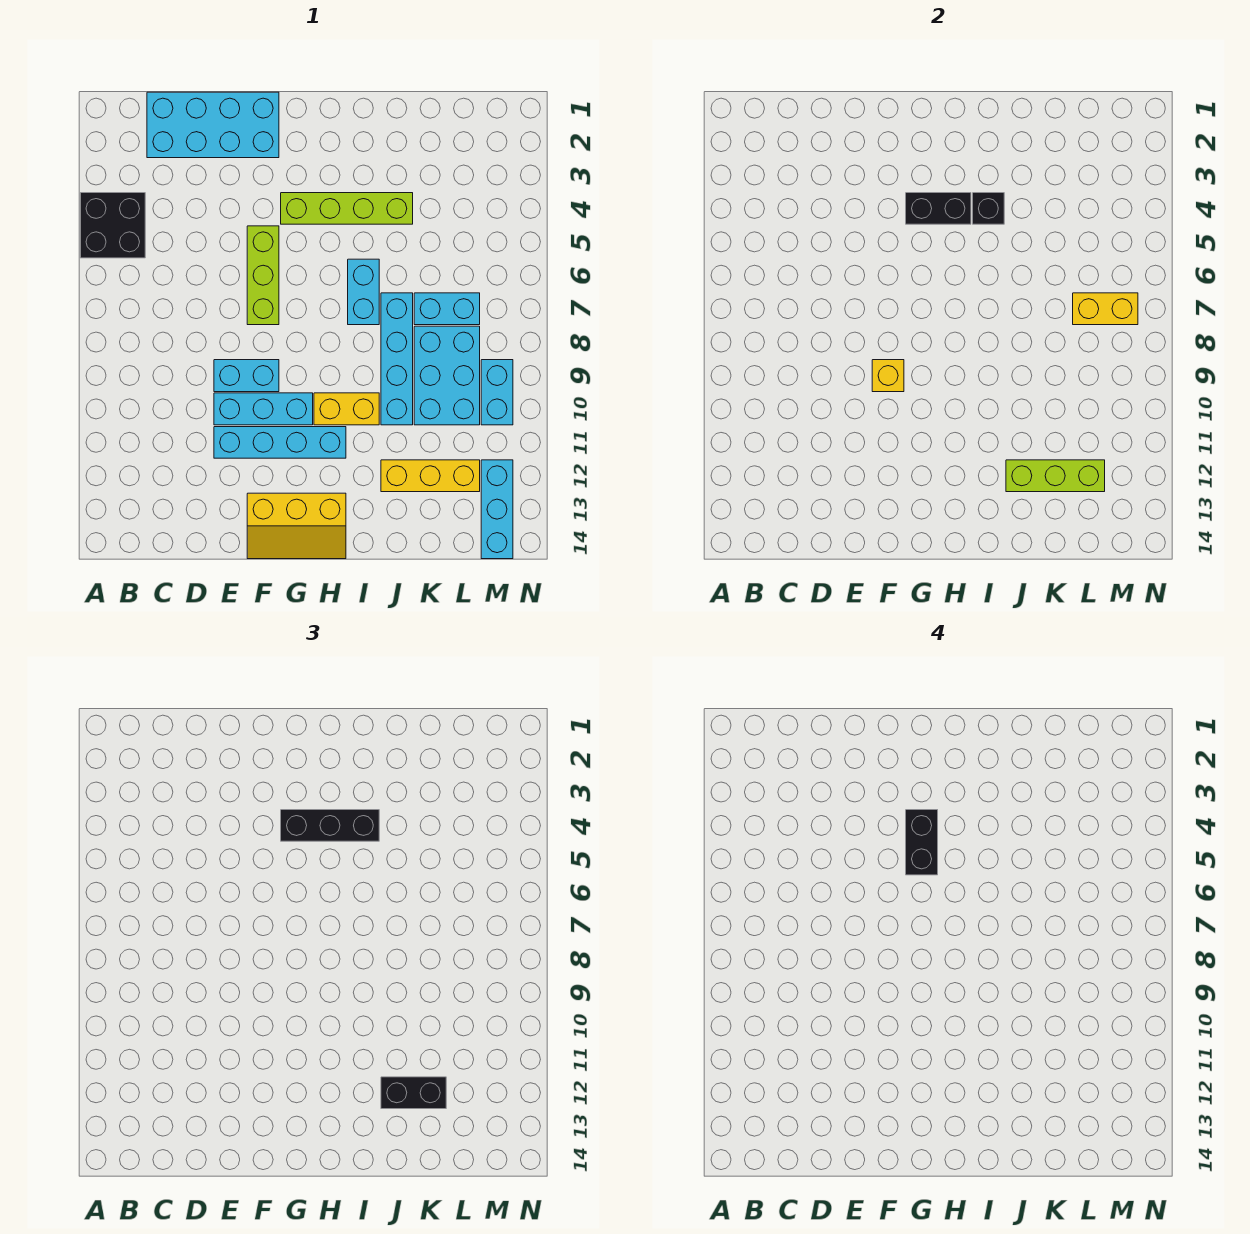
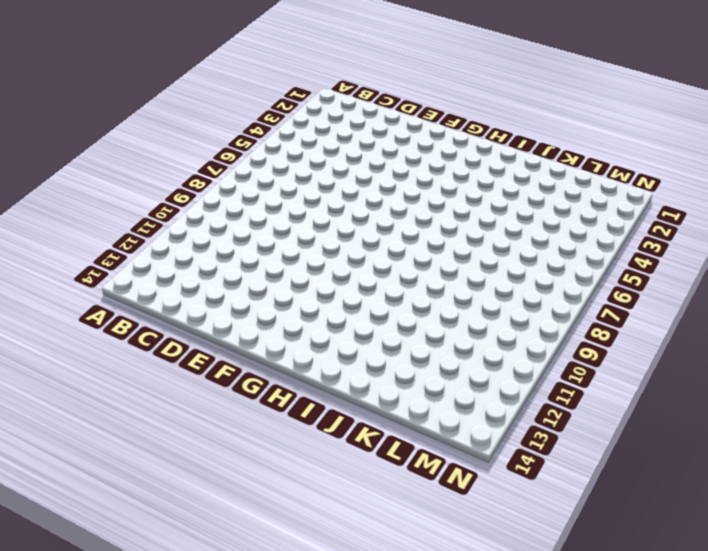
none -> black 2x2 brick [80,193,145,258]
none -> cyan 2x4 brick [147,92,279,158]
none -> cyan 1x2 brick [214,360,279,392]

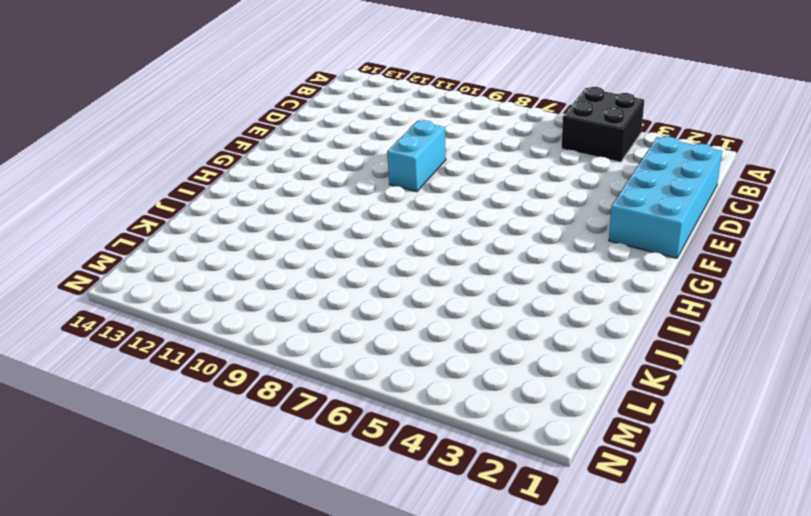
none -> cyan 1x3 brick [214,393,313,425]
none -> cyan 1x4 brick [214,427,346,458]
none -> lime 1x3 brick [247,226,279,325]

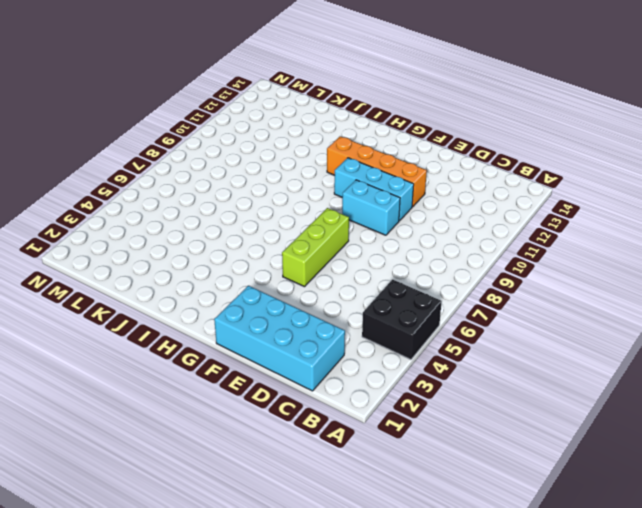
orange 1x4 brick [327,136,427,207] -> cyan 1x4 brick [214,427,346,458]
none -> yellow 2x3 slope [247,493,346,559]
none -> lime 1x4 brick [281,193,413,224]
none -> yellow 1x2 brick [314,393,379,425]

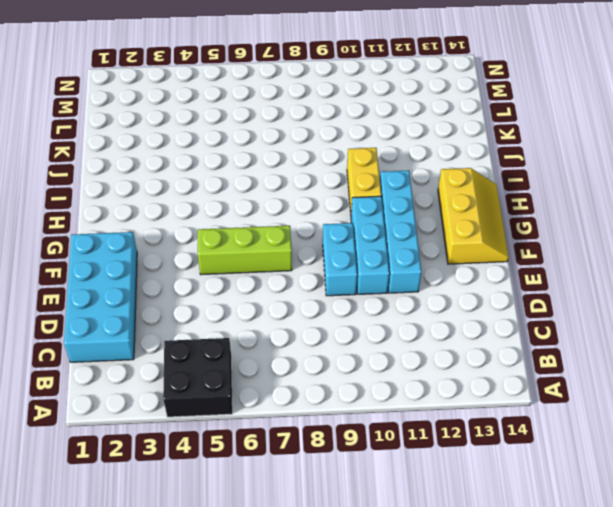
none -> lime 1x4 brick [281,193,413,224]
none -> cyan 1x2 brick [348,259,379,325]
none -> cyan 1x4 brick [381,293,413,425]

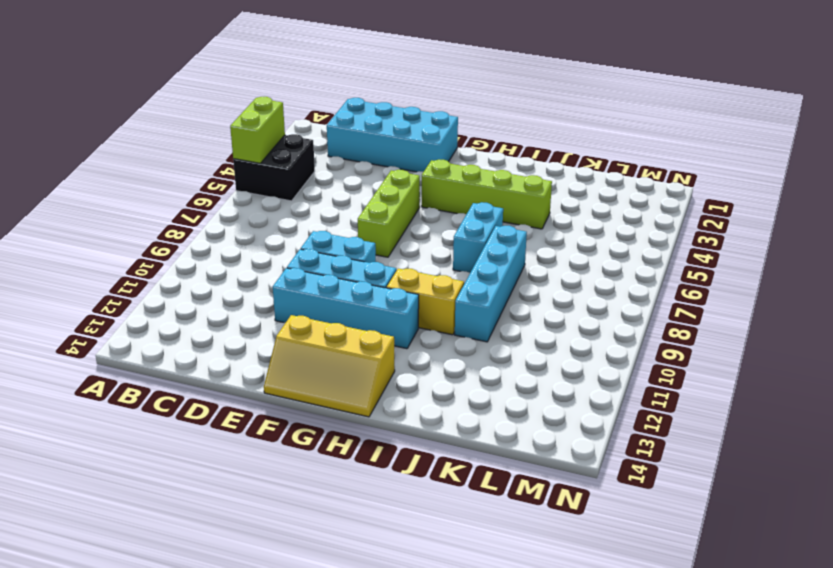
lime 1x2 brick [230,97,285,163] -> none
none -> yellow 1x3 brick [381,460,480,492]
none -> cyan 1x2 brick [414,293,480,325]
none -> cyan 2x3 brick [414,326,480,425]

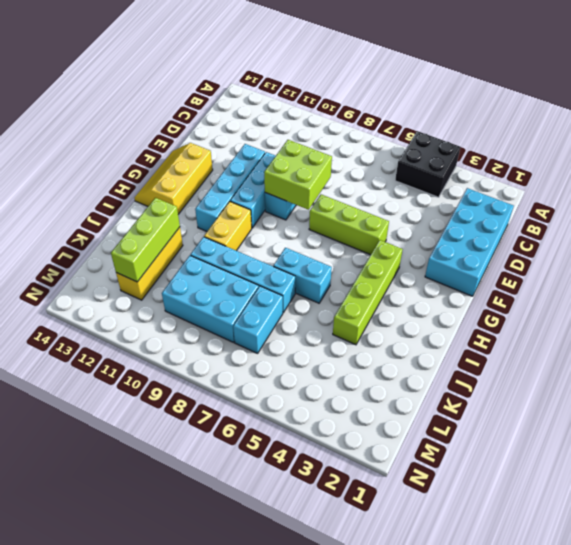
lime 2x2 brick [264,140,332,210] -> yellow 1x1 brick [872,360,904,392]
none -> cyan 1x2 brick [481,360,513,425]
none -> cyan 1x3 brick [481,460,513,559]
none -> black 1x2 brick [906,193,971,224]

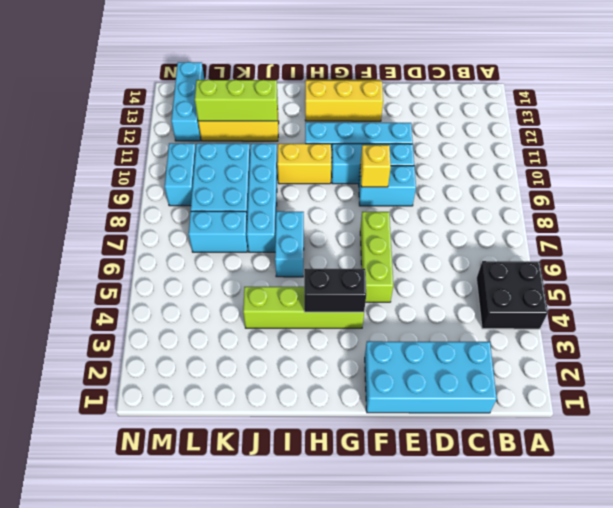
none -> black 1x1 brick [973,193,1004,224]
none -> yellow 1x2 brick [1073,293,1138,325]
none -> black 1x3 brick [281,810,379,841]

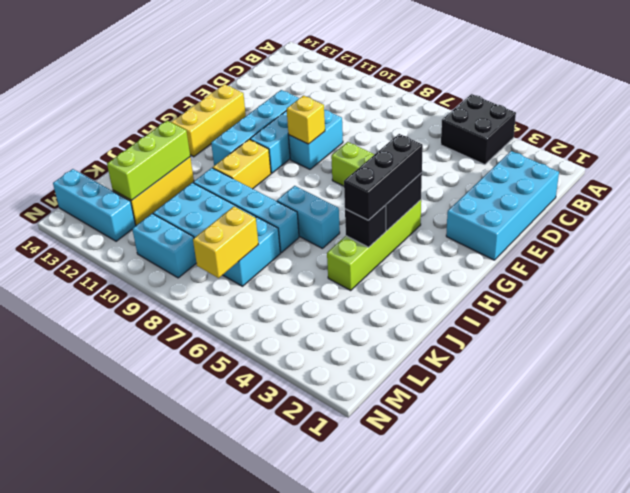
none -> black 1x2 brick [381,1077,446,1109]
none -> black 1x2 brick [906,810,938,875]

